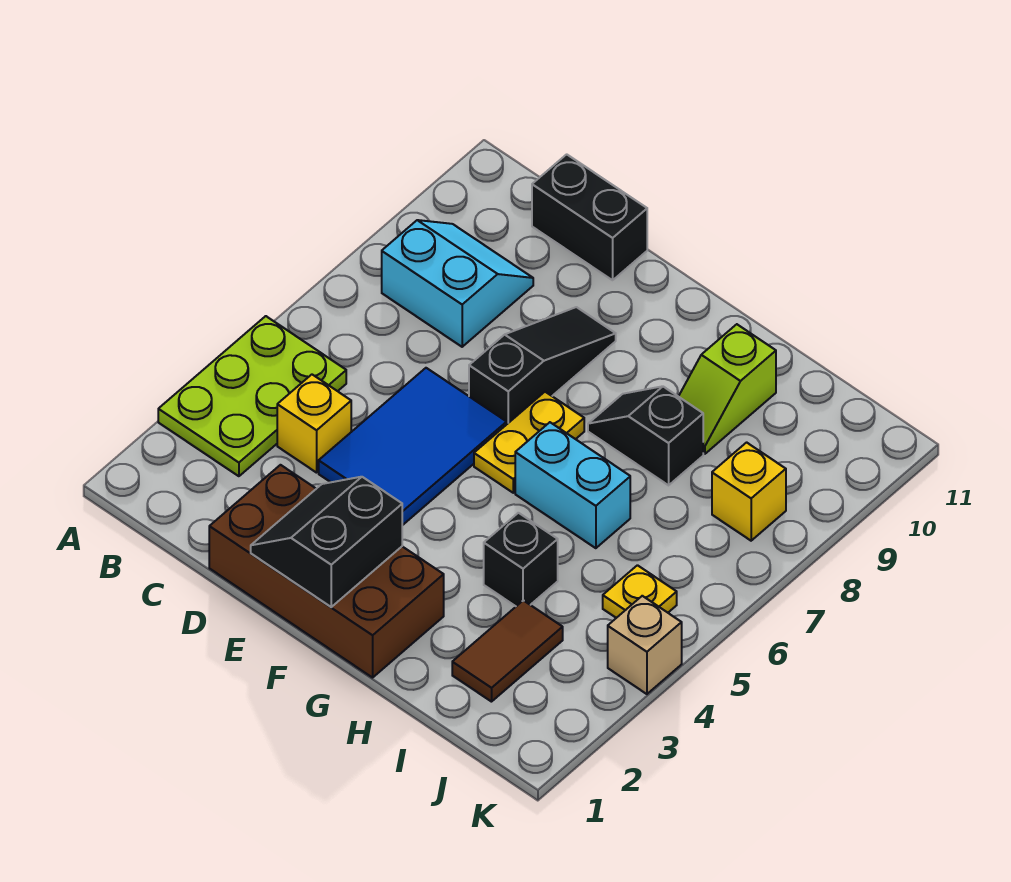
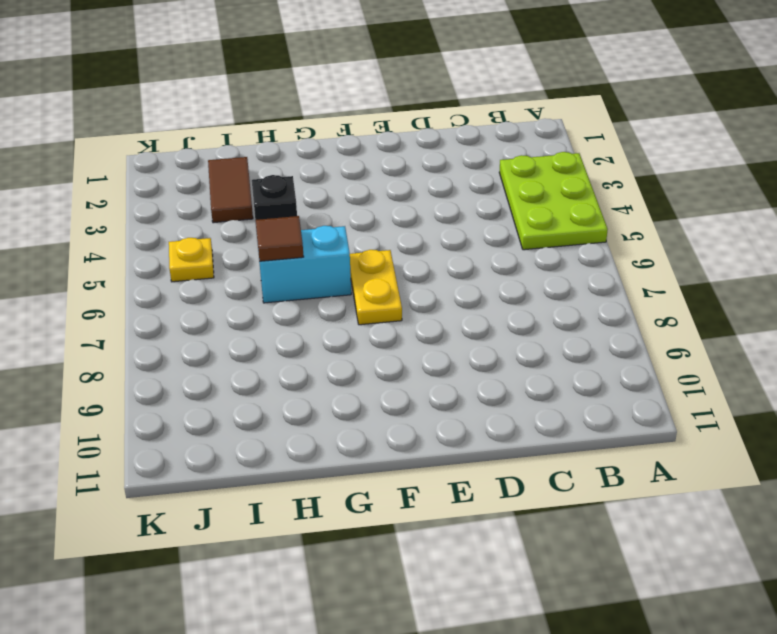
brown 1x1 tile [256,216,304,261] -> none
none -> cyan 2x2 slope [382,220,533,347]
none -> yellow 1x1 brick [277,375,351,473]
none -> black 1x2 brick [532,154,647,280]

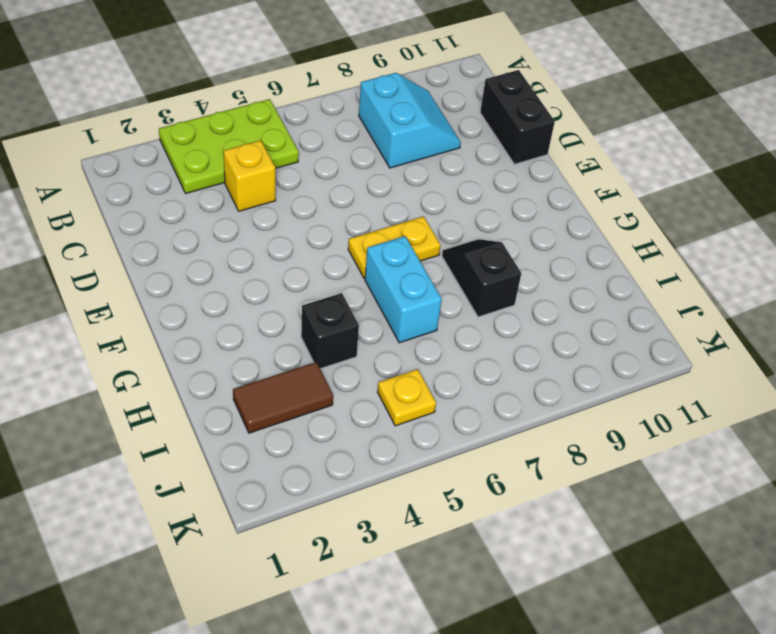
none -> brown 2x4 brick [209,465,444,678]
none -> blue 2x3 tile [319,368,507,525]
none -> black 1x3 slope [469,307,616,424]

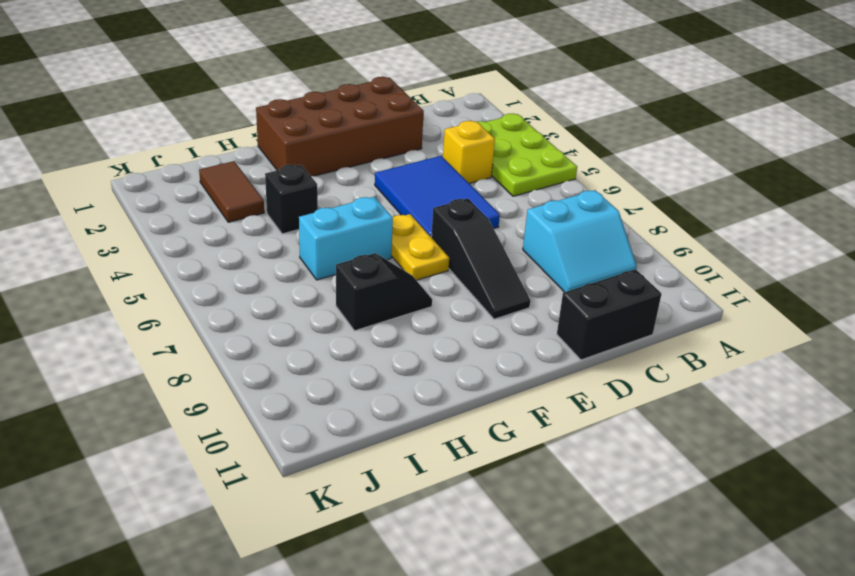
none -> lime 1x2 slope [678,324,776,454]
none -> yellow 1x1 plate [603,565,677,618]
none -> yellow 1x1 brick [712,442,786,541]

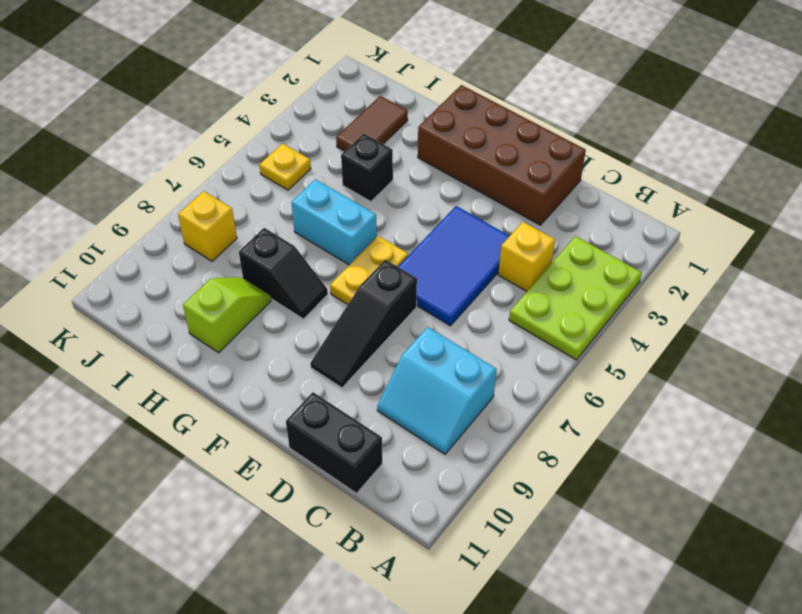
none -> tan 1x1 brick [608,596,682,694]
none -> black 2x2 slope [251,477,402,607]

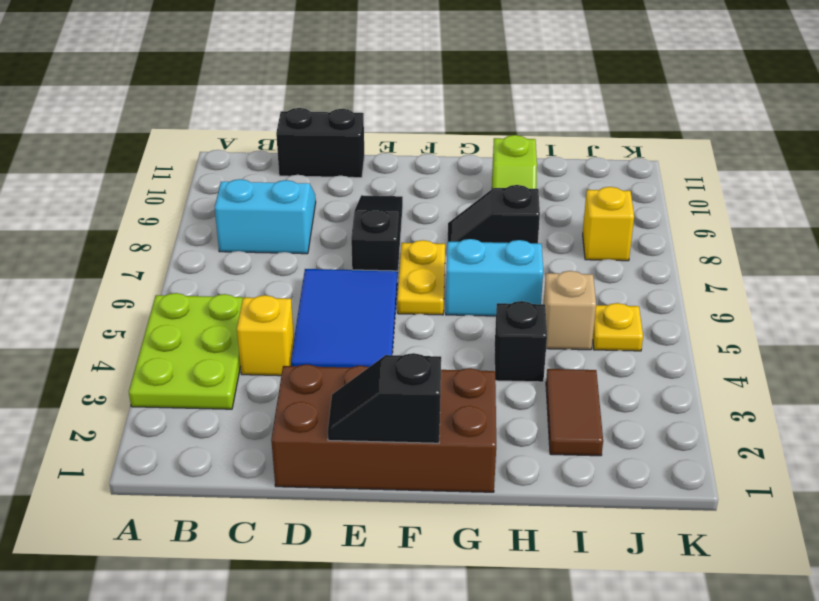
black 1x2 slope [328,353,441,443] -> black 2x2 slope [251,477,402,607]
tan 1x1 brick [544,271,596,350] -> tan 1x1 brick moved to [608,596,682,694]

